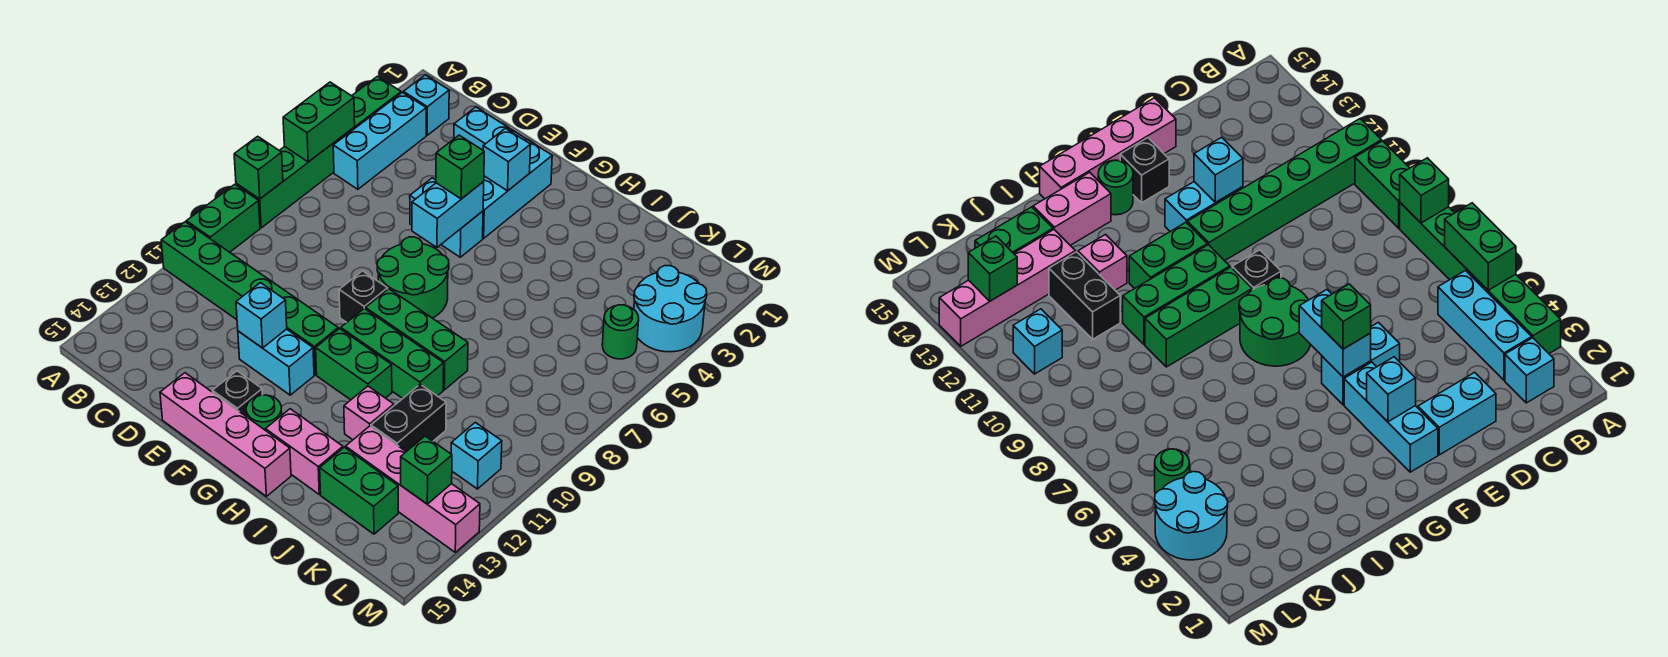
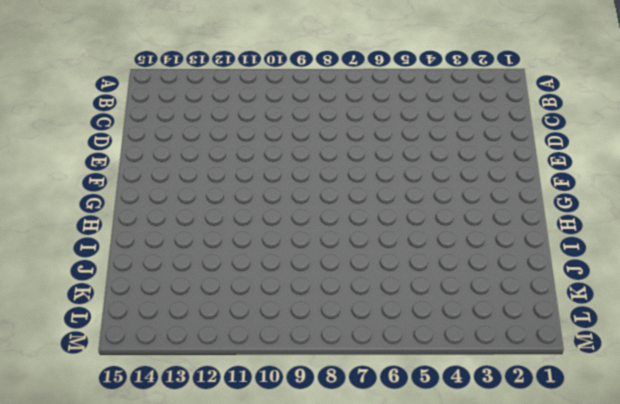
none -> green 1x6 brick [236,76,401,228]
none -> green 1x2 brick [186,184,260,252]
none -> green 1x6 brick [161,222,338,375]
none -> cyan 1x1 brick [403,75,449,135]

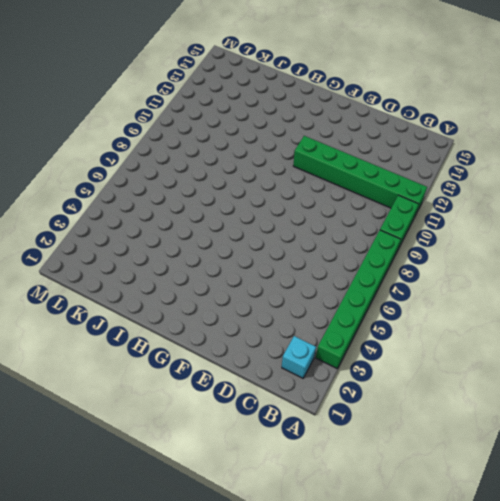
none -> cyan 1x3 brick [333,92,426,189]
none -> cyan 1x2 brick [454,107,526,150]
none -> cyan 1x2 brick [410,178,483,257]
none -> cyan 1x2 brick [238,329,314,395]

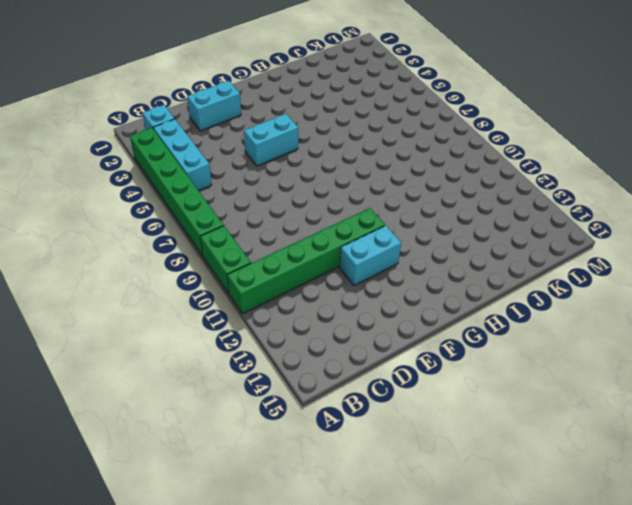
none -> pink 1x4 brick [160,373,291,496]
none -> cyan 1x3 brick [483,140,552,238]
none -> green 2x2 round brick [377,237,449,318]
none -> black 1x1 brick [339,271,388,323]

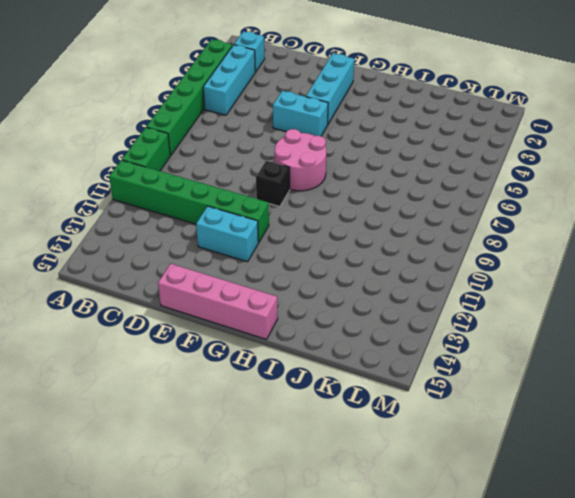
pink 2x2 round brick [275,129,326,191] -> green 2x2 round brick [377,237,449,318]
none -> cyan 1x2 brick [454,107,526,150]
none -> black 1x1 brick [212,371,262,417]
none -> green 1x3 brick [366,289,468,390]
none -> green 1x3 brick [341,309,444,398]

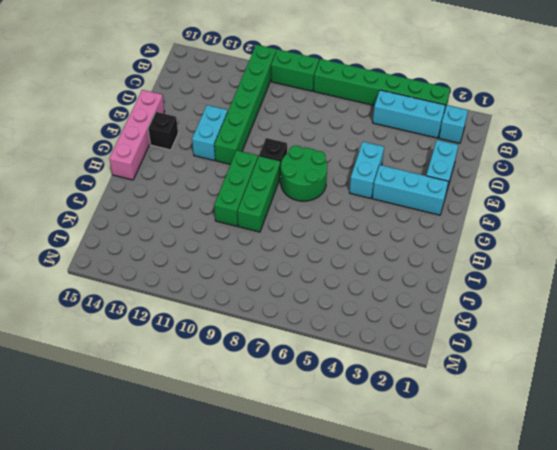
none -> green 1x2 brick [316,329,392,400]
none -> green 1x1 round brick [246,395,282,430]
none -> pink 1x2 brick [266,409,343,494]
none -> pink 1x1 brick [344,386,394,440]

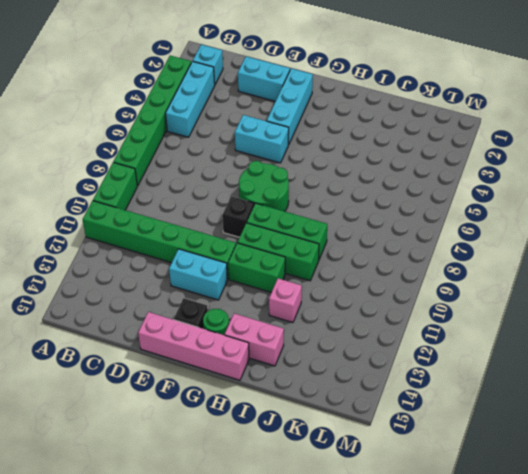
none -> black 1x2 brick [371,384,446,452]
none -> pink 1x4 brick [346,426,480,552]
none -> green 1x2 brick [320,447,398,534]
none -> cyan 2x2 round brick [634,266,707,352]

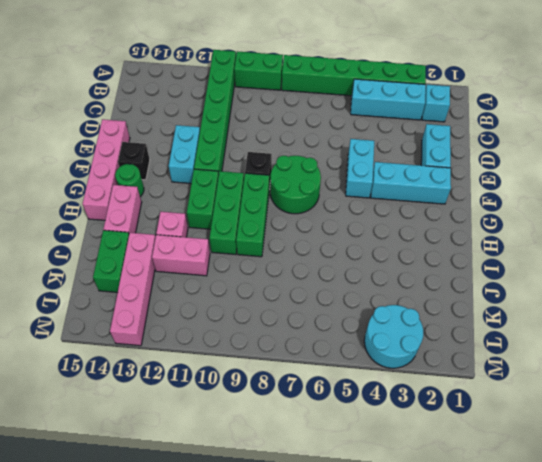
pink 1x2 brick [152,235,210,276] -> black 1x2 brick [371,384,446,452]
none -> green 1x1 round brick [602,305,639,359]
none -> cyan 1x1 brick [451,422,502,489]
none -> green 1x2 brick [283,82,355,162]
none -> green 1x1 brick [234,136,283,199]

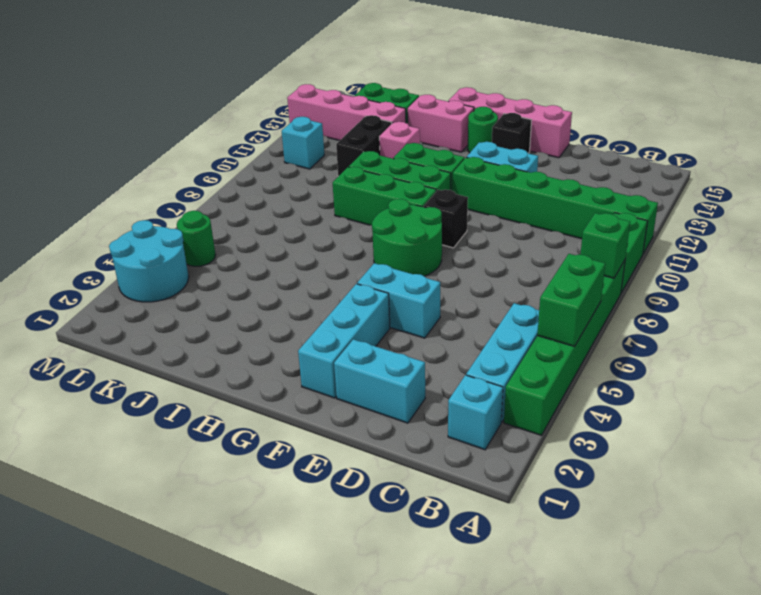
none -> cyan 1x1 brick [236,283,287,348]
none -> cyan 1x1 brick [483,128,531,191]
none -> cyan 1x2 brick [412,182,484,247]
none -> green 1x1 brick [401,436,452,504]

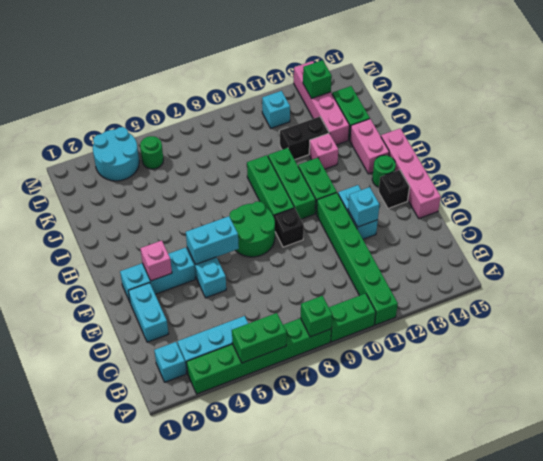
pink 1x1 brick [140,240,172,281] -> cyan 1x1 brick [483,128,531,191]
none -> green 1x1 brick [436,135,484,199]

